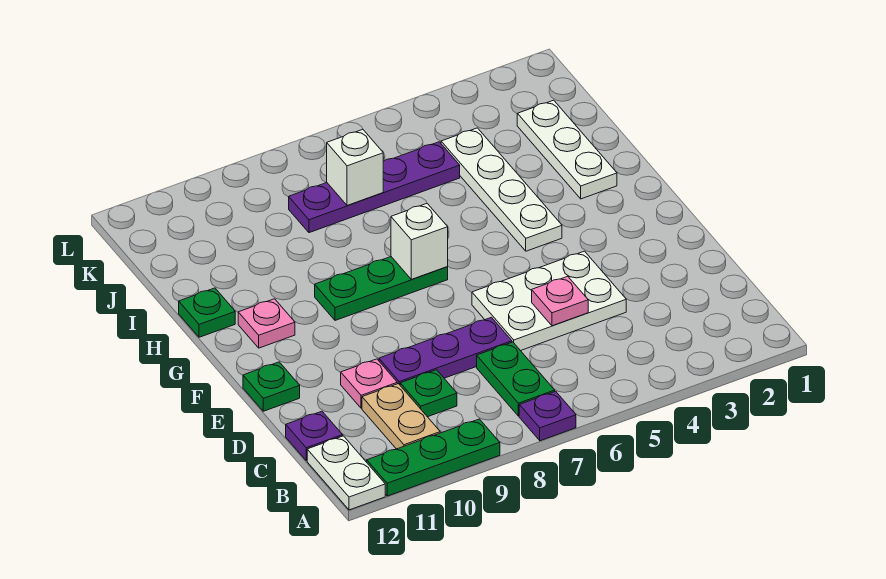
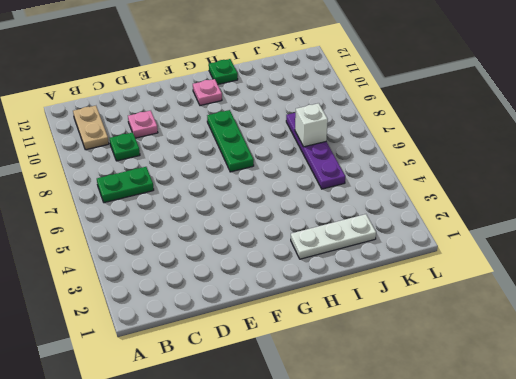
tan 1x2 plate [73,106,109,150] -> tan 1x2 plate turned to [362,384,440,449]
none -> purple 1x1 plate [519,391,576,441]
none -> green 1x3 plate [367,419,500,496]
none -> white 1x2 plate [307,436,385,510]

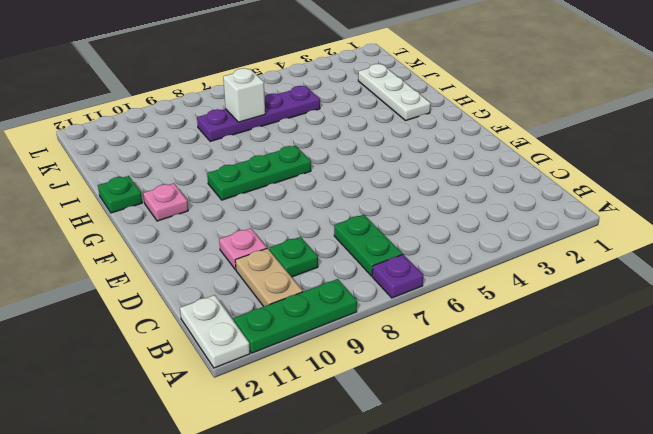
none -> purple 1x1 plate [286,411,343,461]
none -> white 2x3 plate [472,251,626,351]
none -> purple 1x3 plate [379,317,512,385]

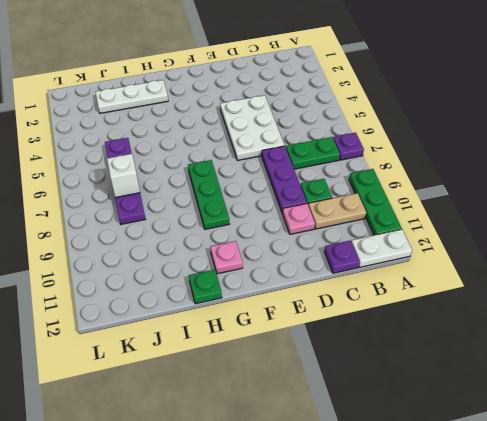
none -> green 1x1 plate [243,362,300,411]
none -> white 1x4 plate [441,128,562,251]
none -> pink 1x1 plate [532,276,588,326]

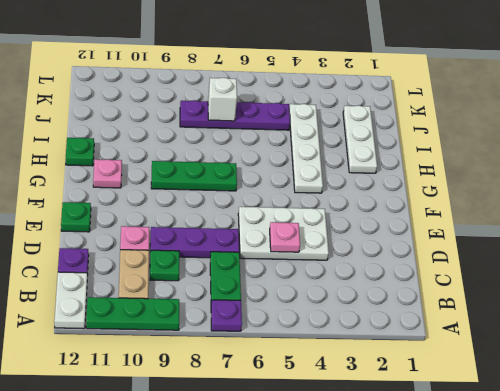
none -> white 1x1 brick [391,204,448,279]

